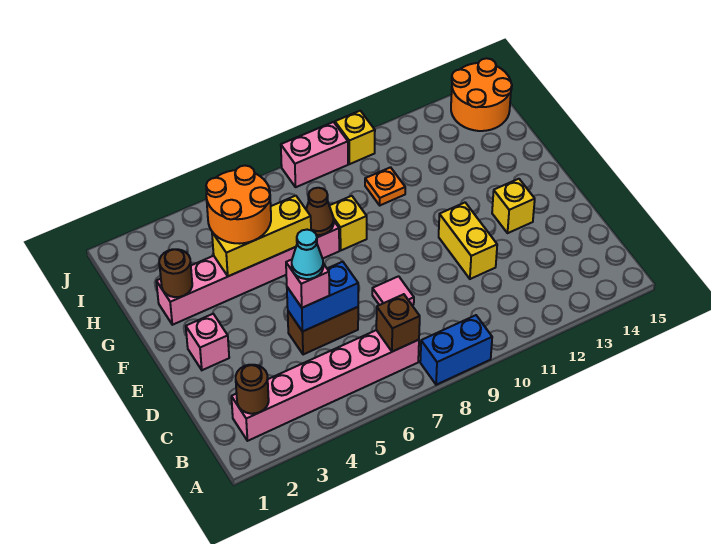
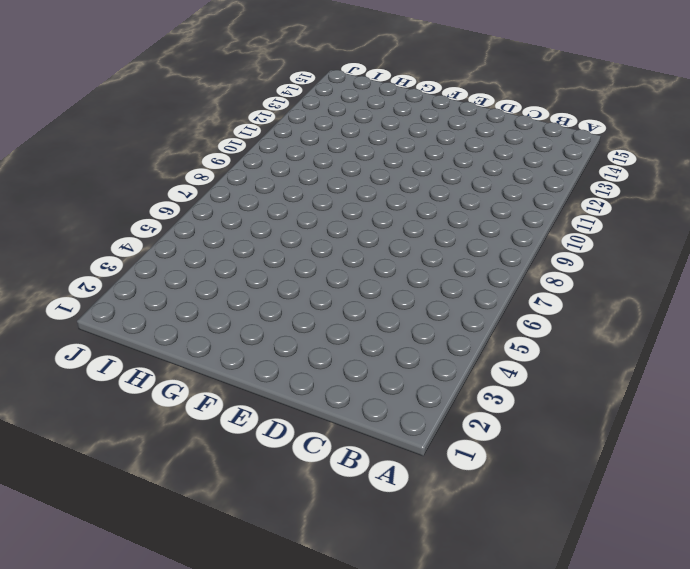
none -> blue 1x2 brick [420,315,492,385]
none -> pink 1x6 brick [231,330,419,441]
none -> brown 1x2 brick [288,307,358,355]

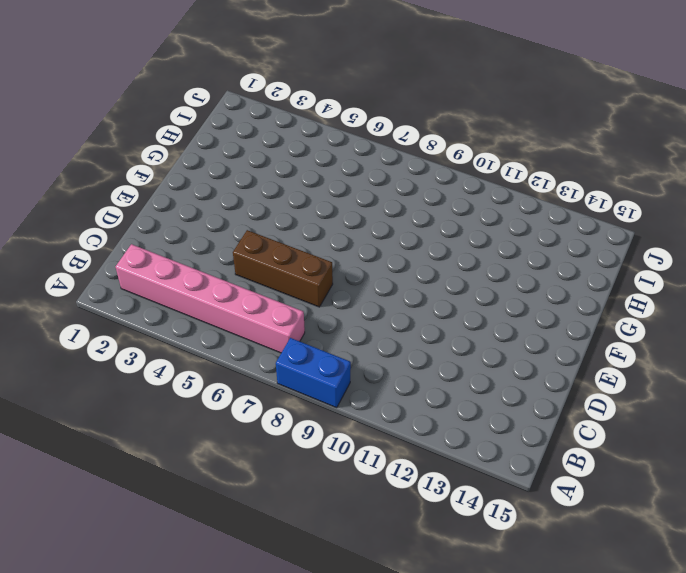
brown 1x3 brick [233,230,333,307] -> brown 1x2 brick [288,307,358,355]
none -> pink 1x1 tile [372,276,414,305]
none -> yellow 1x2 brick [439,203,497,279]
none -> pink 1x1 brick [186,314,229,370]

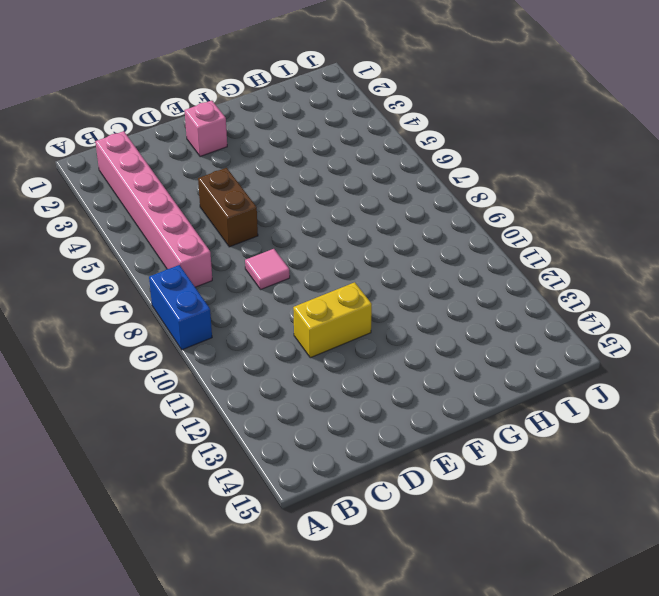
none -> yellow 1x1 brick [492,179,535,233]
none -> pink 1x6 brick [156,220,339,325]
none -> yellow 1x1 brick [329,196,367,250]

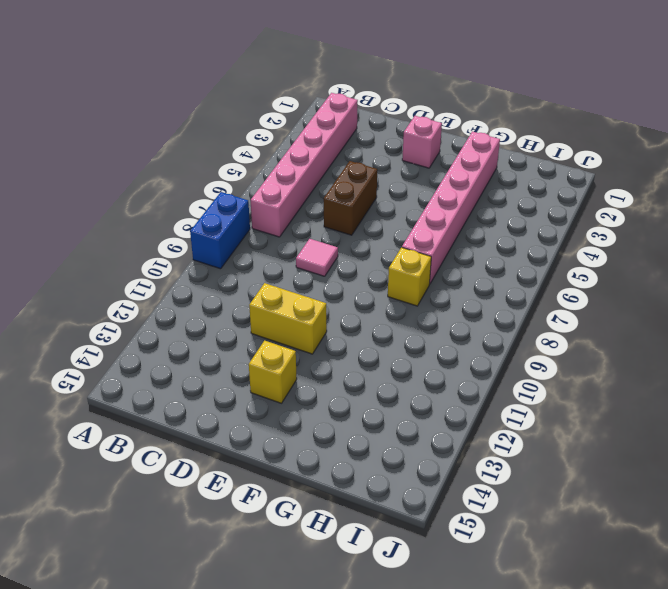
none -> orange 1x1 plate [365,167,405,205]
none -> orange 2x2 round brick [451,58,512,131]
none -> pink 1x2 brick [281,122,348,187]

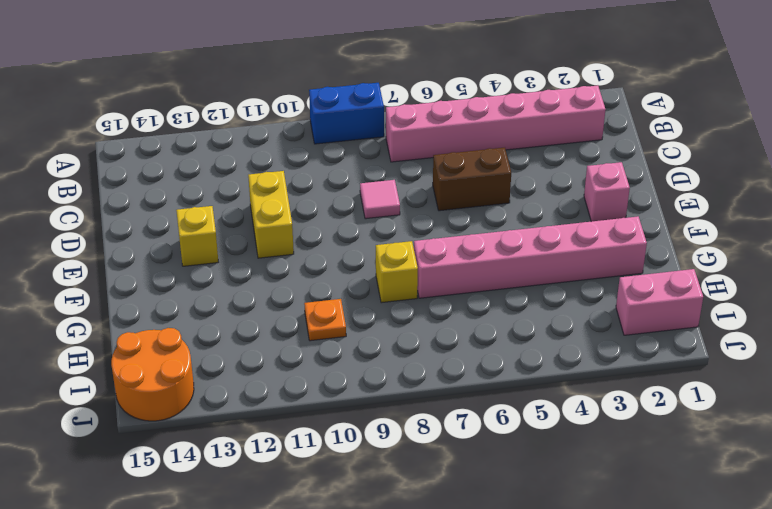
pink 1x2 brick [616,269,703,335] -> pink 1x2 brick moved to [281,122,348,187]
none -> yellow 1x1 brick [335,111,375,164]
none -> brown 1x1 round brick [236,365,269,414]
none -> brown 1x1 brick [376,294,420,352]

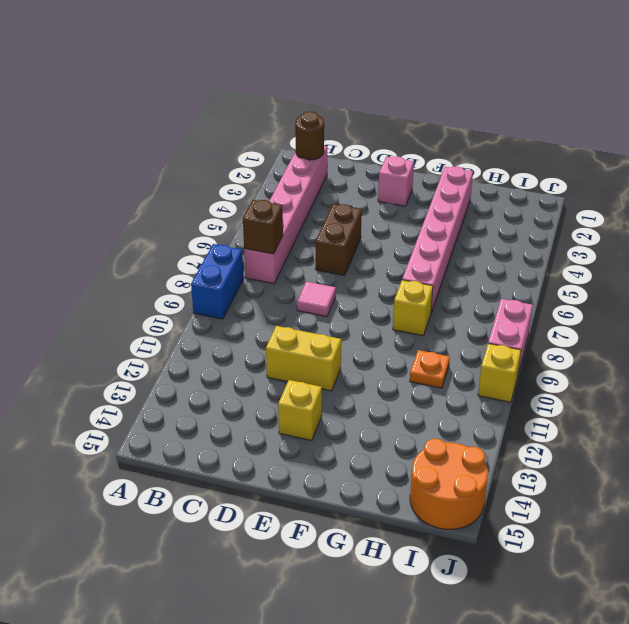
none -> blue 1x2 brick [287,262,358,332]
none -> brown 1x1 round brick [159,249,192,297]
none -> yellow 1x3 brick [212,196,311,276]

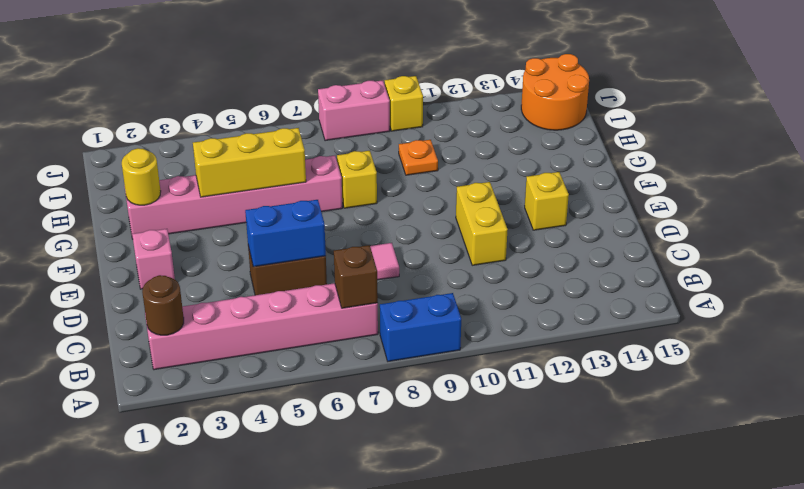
yellow 1x1 round brick [122,148,161,205] -> brown 1x1 round brick [159,249,192,297]
none -> brown 1x1 cone [306,188,334,235]
none -> pink 1x1 brick [286,260,329,308]
none -> orange 2x2 round brick [206,166,271,244]

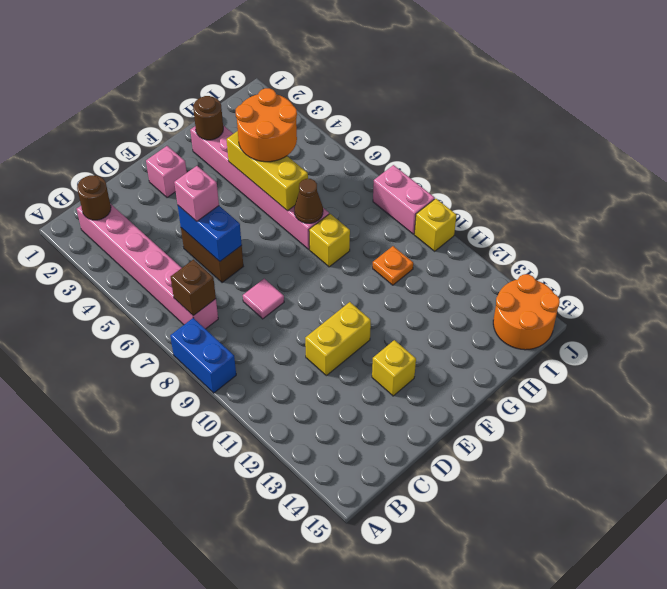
none -> cyan 1x1 cone [292,230,323,279]

